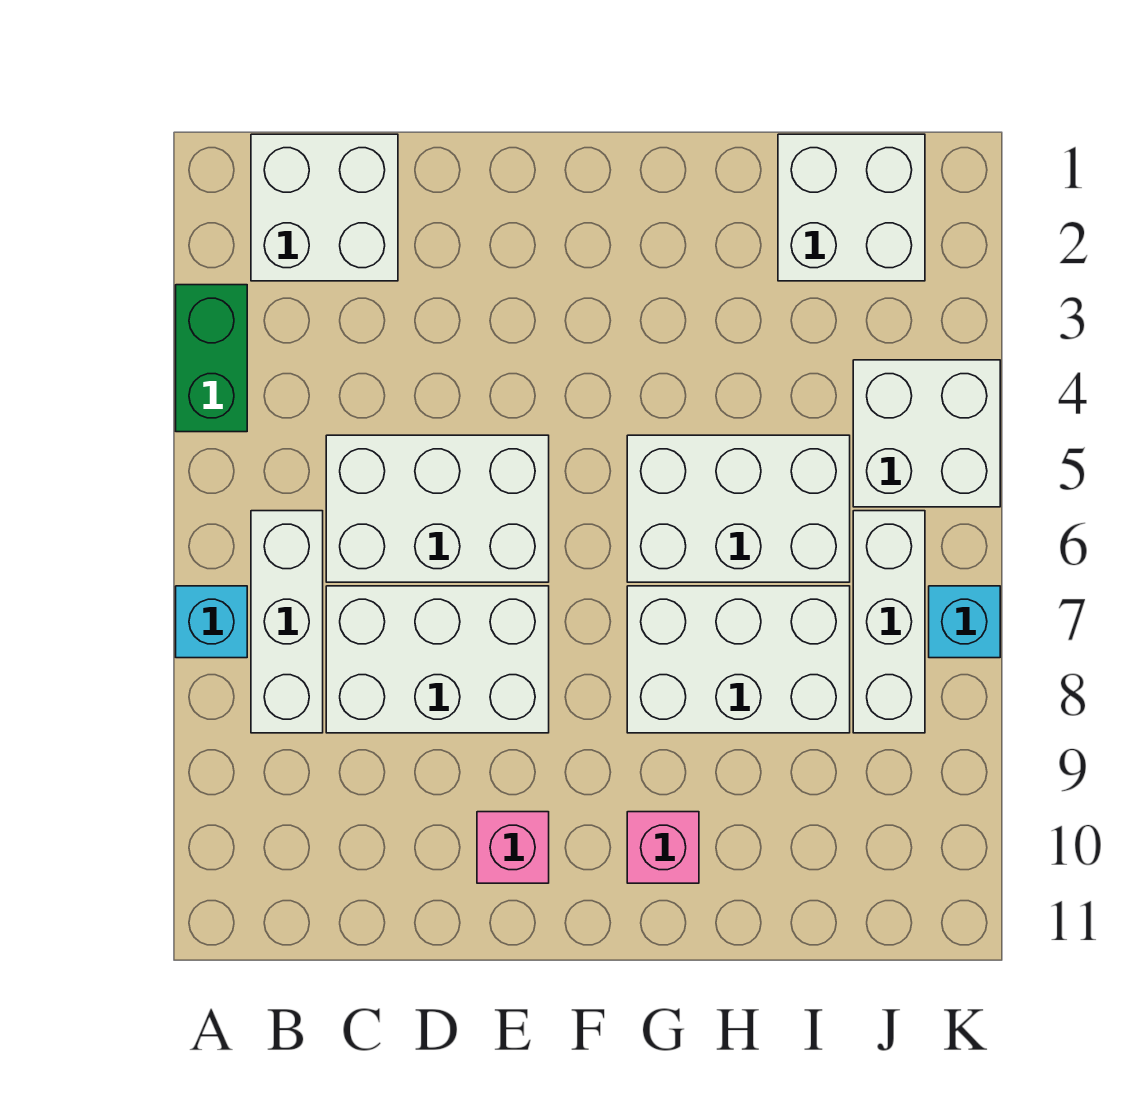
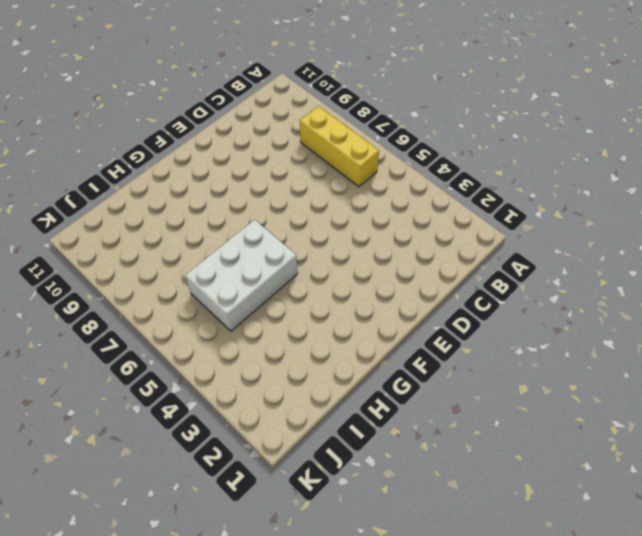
yellow 1x3 brick [300,106,379,187] -> white 1x3 brick [251,511,323,733]
none -> green 1x2 brick [176,285,247,432]
none -> cyan 1x1 brick [176,586,247,658]
none -> white 2x2 brick [251,134,398,281]

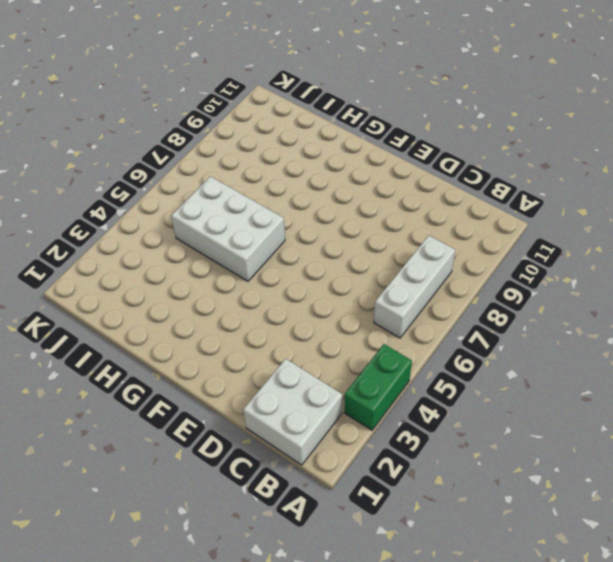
none -> cyan 1x1 brick [176,586,247,658]
none -> white 2x3 brick [326,435,549,582]
none -> white 2x3 brick [326,586,549,733]

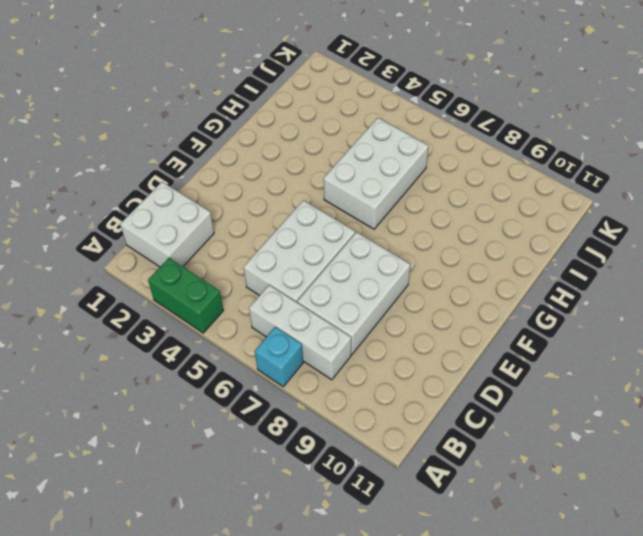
none -> pink 1x1 brick [477,812,549,883]
none -> white 2x3 brick [627,586,850,733]
none -> pink 1x1 brick [627,812,699,883]

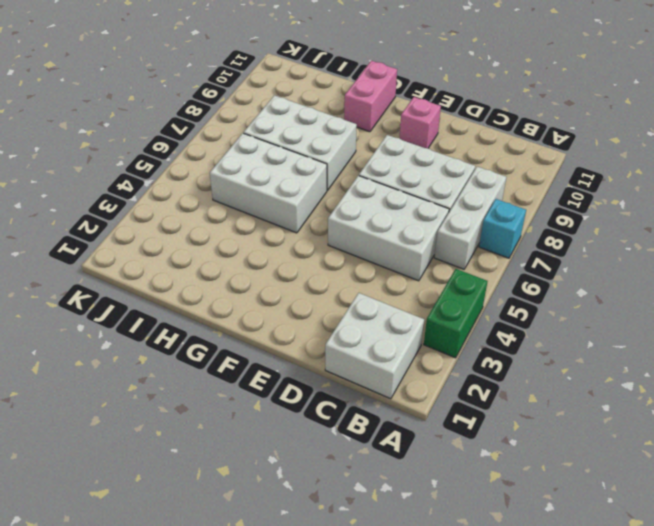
pink 1x2 brick [344,61,397,132] -> pink 1x1 brick [627,812,699,883]
none -> white 2x2 brick [778,134,925,281]
none -> white 2x2 brick [853,360,1000,507]
none -> white 1x3 brick [853,511,925,733]

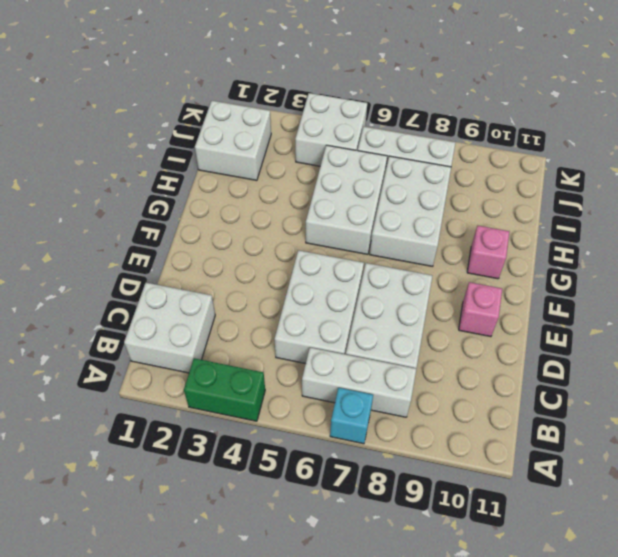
none -> cyan 1x1 brick [929,586,1000,658]

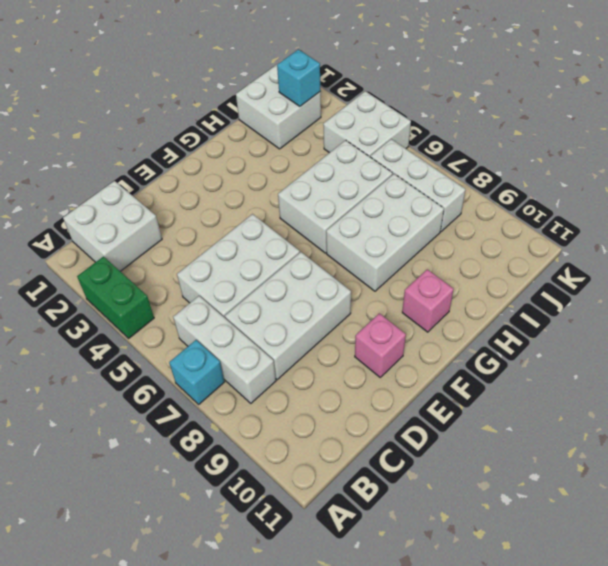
cyan 1x1 brick [277,49,321,106] -> cyan 1x1 brick moved to [929,586,1000,658]

